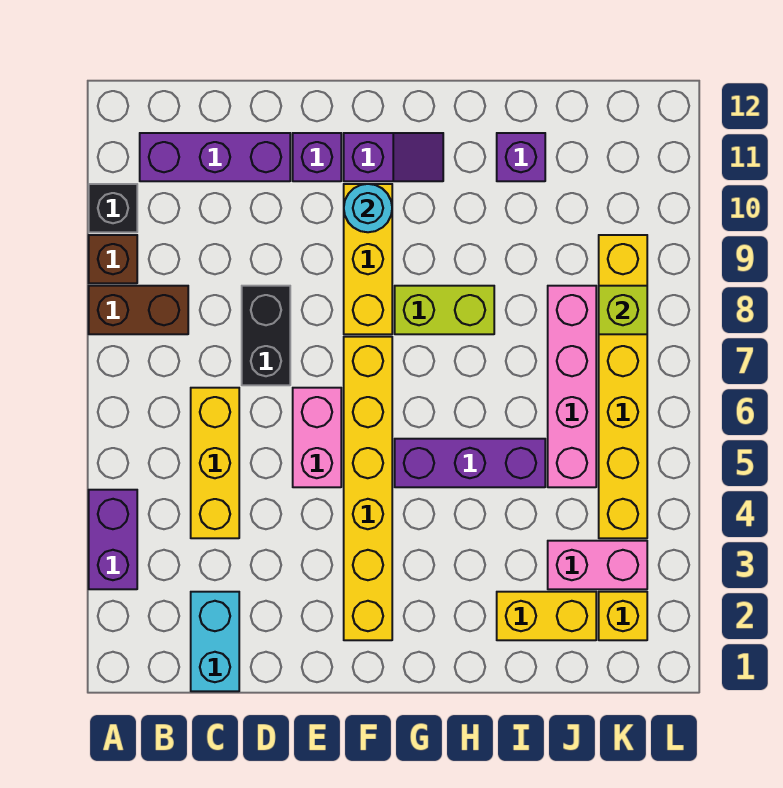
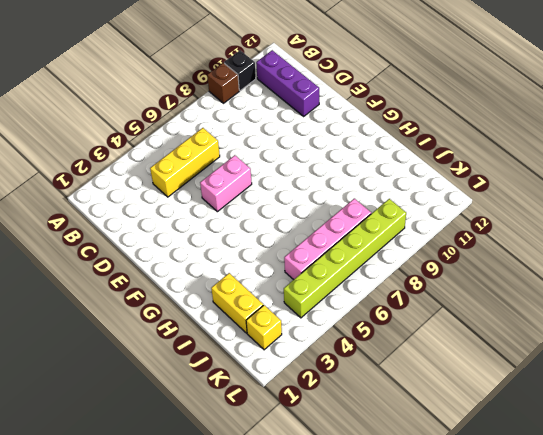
lime 1x6 brick [284,199,406,318] -> yellow 1x6 brick [599,235,647,538]
none -> purple 1x2 brick [89,490,137,589]
none -> brown 1x2 brick [89,286,188,334]
none -> cyan 1x2 brick [191,592,239,691]

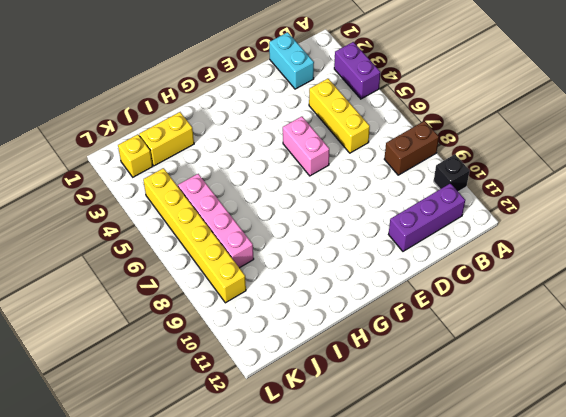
none -> brown 1x1 brick [89,235,137,283]
none -> black 1x2 brick [242,286,290,385]
none -> purple 1x1 brick [293,133,341,181]

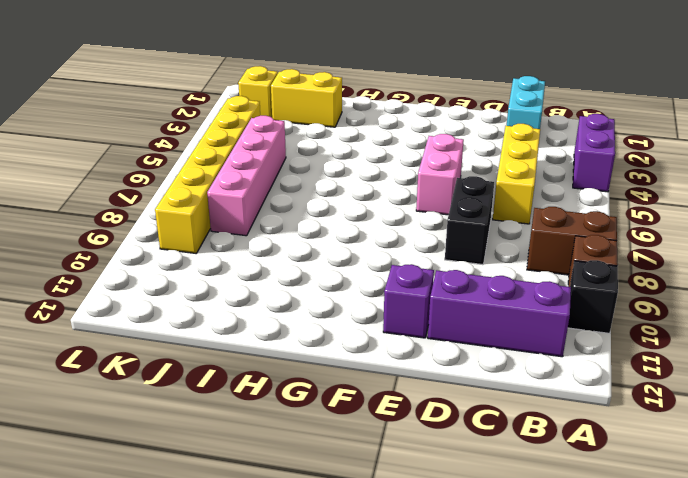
none -> yellow 1x6 brick [344,337,392,640]
none -> yellow 1x3 brick [344,184,392,334]
none -> purple 1x2 slope [344,133,443,181]

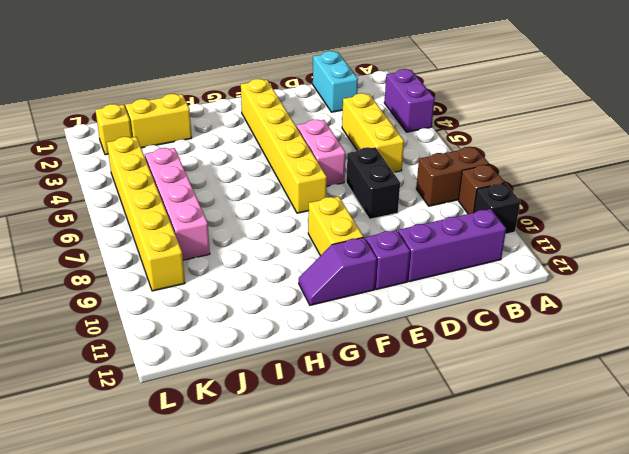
yellow 1x2 brick [308,196,363,256] -> yellow 1x3 brick [344,184,392,334]
none -> purple 1x3 brick [395,439,545,487]
none -> lime 1x2 brick [395,286,494,334]
none -> purple 1x1 brick [497,133,545,181]

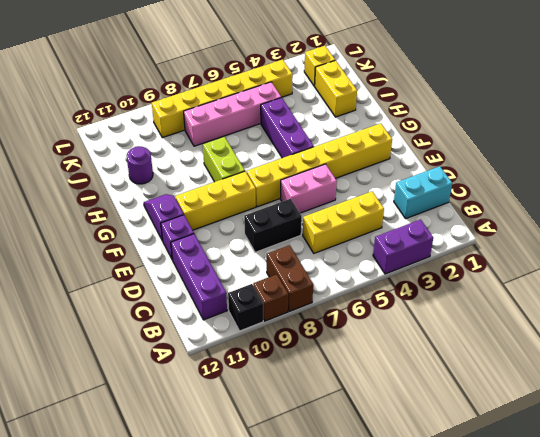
purple 1x1 round brick [127,146,153,184] -> purple 1x1 brick [497,133,545,181]
none -> pink 1x2 brick [548,541,647,589]
none -> cyan 1x1 round brick [344,184,392,232]
none -> lime 1x1 brick [599,286,647,334]

